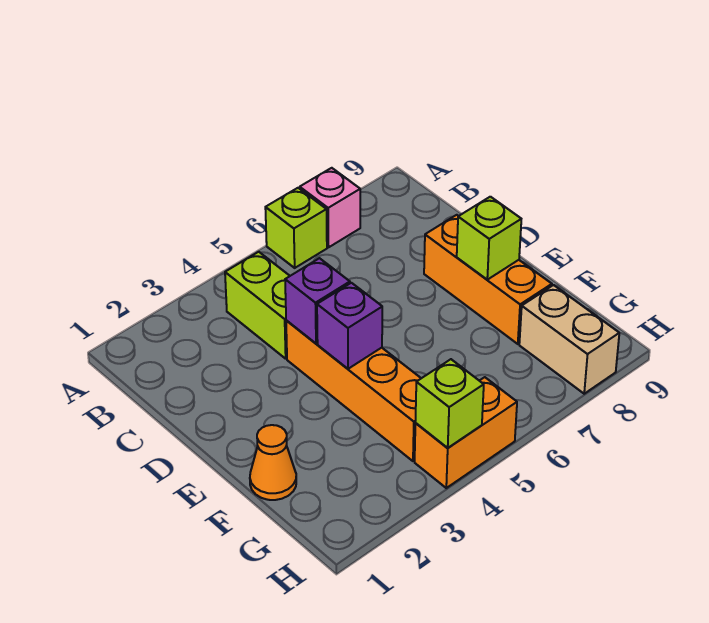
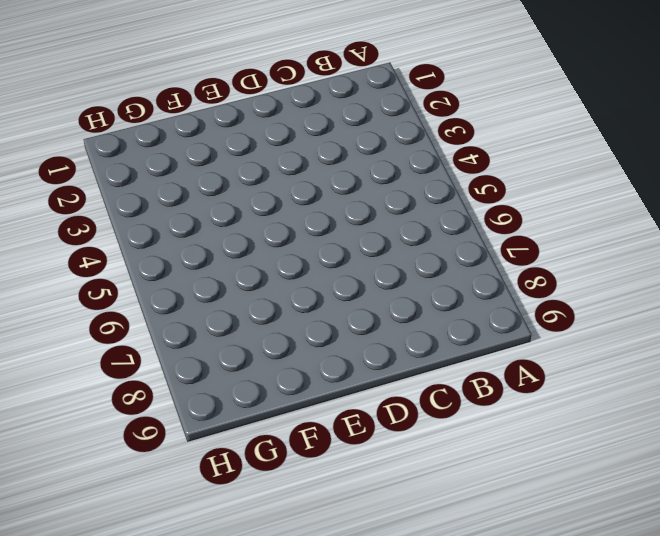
none -> lime 1x1 brick [265,188,327,268]
none -> pink 1x1 brick [300,168,360,247]
none -> lime 1x2 brick [225,252,289,359]

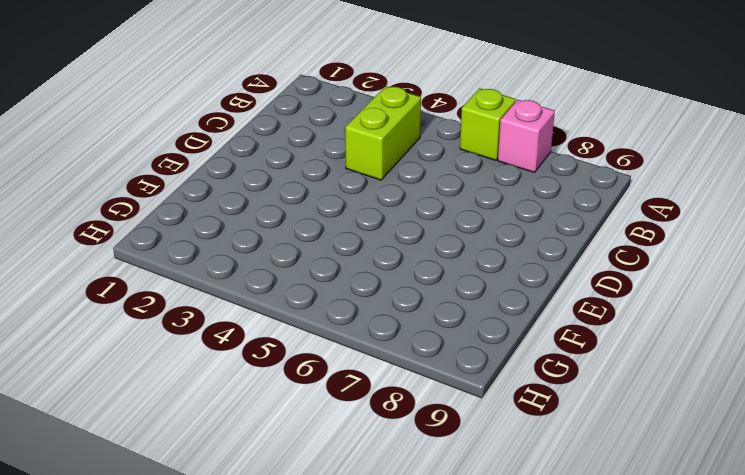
none -> orange 1x4 brick [286,321,421,461]
none -> orange 1x3 brick [424,215,552,344]
none -> orange 1x1 cone [250,425,296,500]

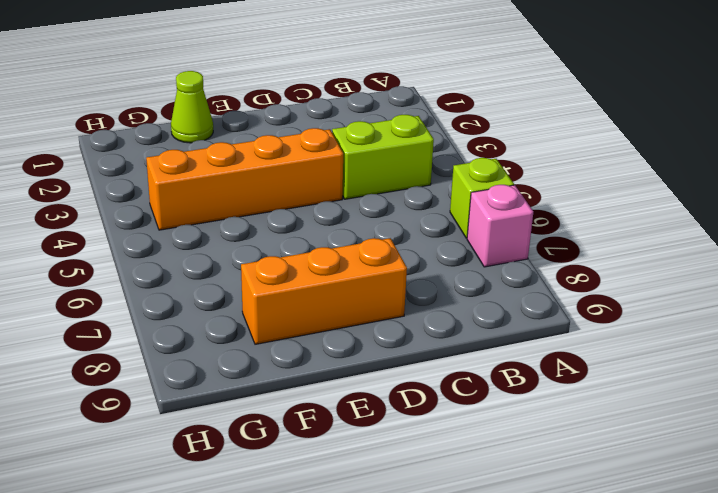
lime 1x1 cone [171,71,213,143] -> orange 1x1 cone [250,425,296,500]
none -> tan 1x2 brick [519,285,619,394]
none -> orange 1x2 brick [415,377,517,488]
none -> purple 1x1 brick [285,258,350,343]

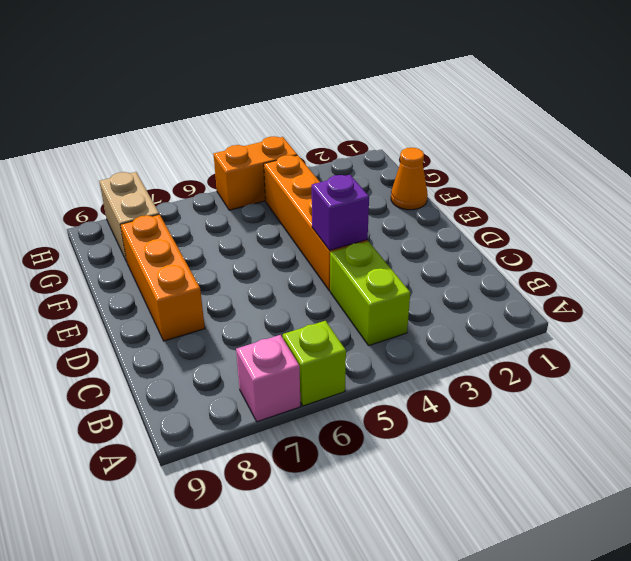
none -> purple 1x1 brick [317,283,382,369]
none -> lime 1x1 brick [457,197,521,280]
none -> lime 1x1 brick [415,359,484,448]

